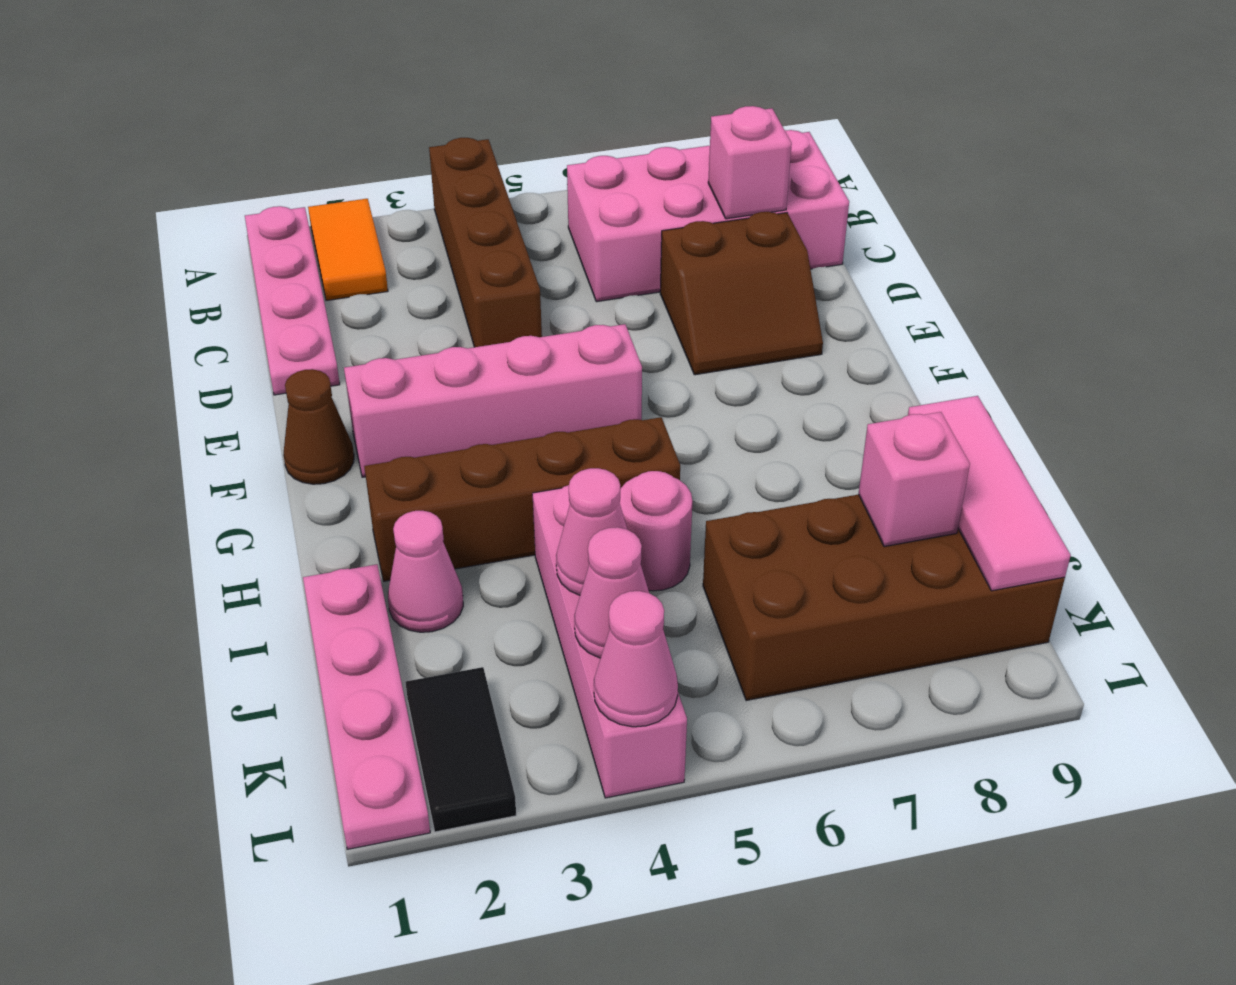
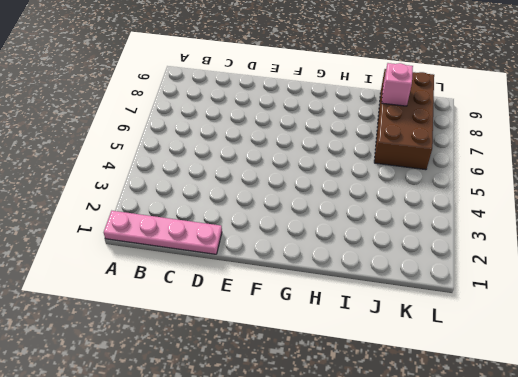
none -> orange 1x2 tile [308,199,388,301]
none -> brown 1x4 brick [429,138,542,347]
none -> pink 2x4 brick [567,130,849,302]

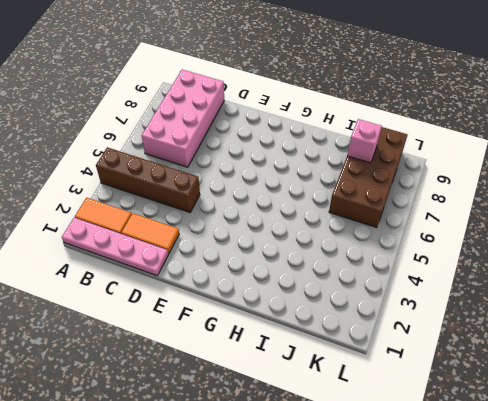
orange 1x2 tile [121,213,179,254] -> none
none -> brown 2x2 slope [660,212,823,375]
none -> brown 1x1 cone [283,369,354,484]
none -> pink 1x4 brick [344,324,642,477]

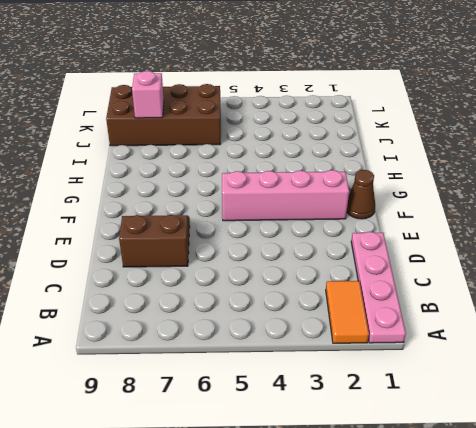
none -> brown 1x4 brick [429,138,542,347]
none -> pink 2x4 brick [567,130,849,302]
none -> brown 1x4 brick [364,417,680,581]

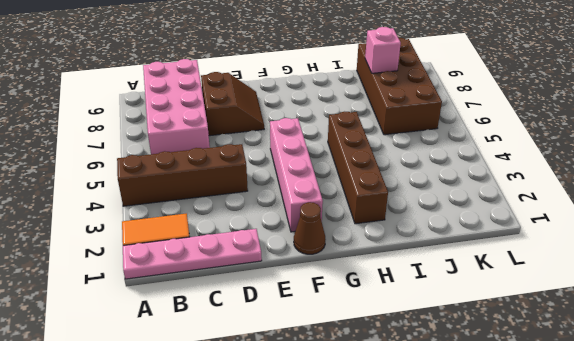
none -> pink 1x4 plate [303,564,430,849]
none -> pink 1x1 cone [388,511,463,632]
none -> pink 1x4 brick [532,485,687,798]

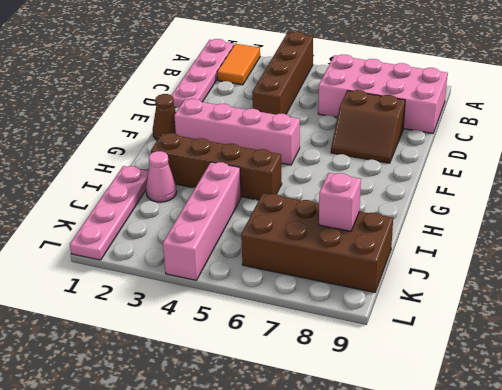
none -> pink 1x1 round brick [620,471,692,591]
none -> black 1x2 tile [405,667,516,832]
none -> pink 1x1 brick [708,106,792,219]

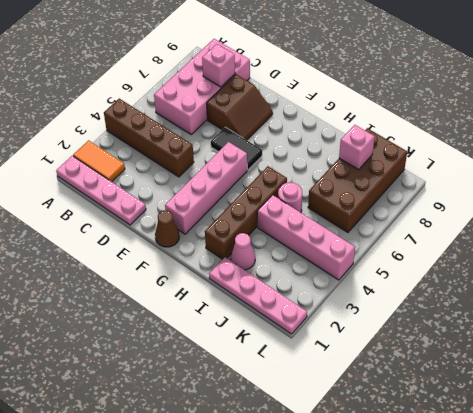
black 1x2 tile [211,127,262,170] -> black 1x2 tile moved to [405,667,516,832]
none -> pink 1x3 tile [908,396,1071,591]
none -> pink 1x1 cone [556,468,627,595]
none -> pink 1x1 cone [574,527,649,658]

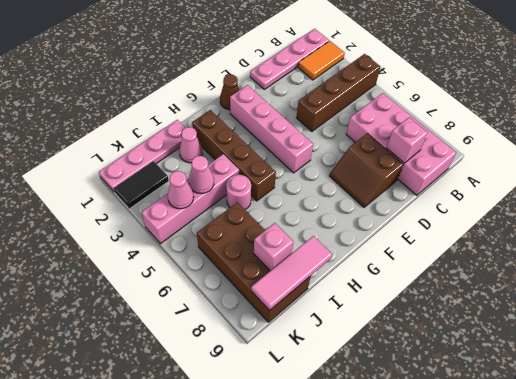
none -> pink 1x1 cone [594,591,678,727]

